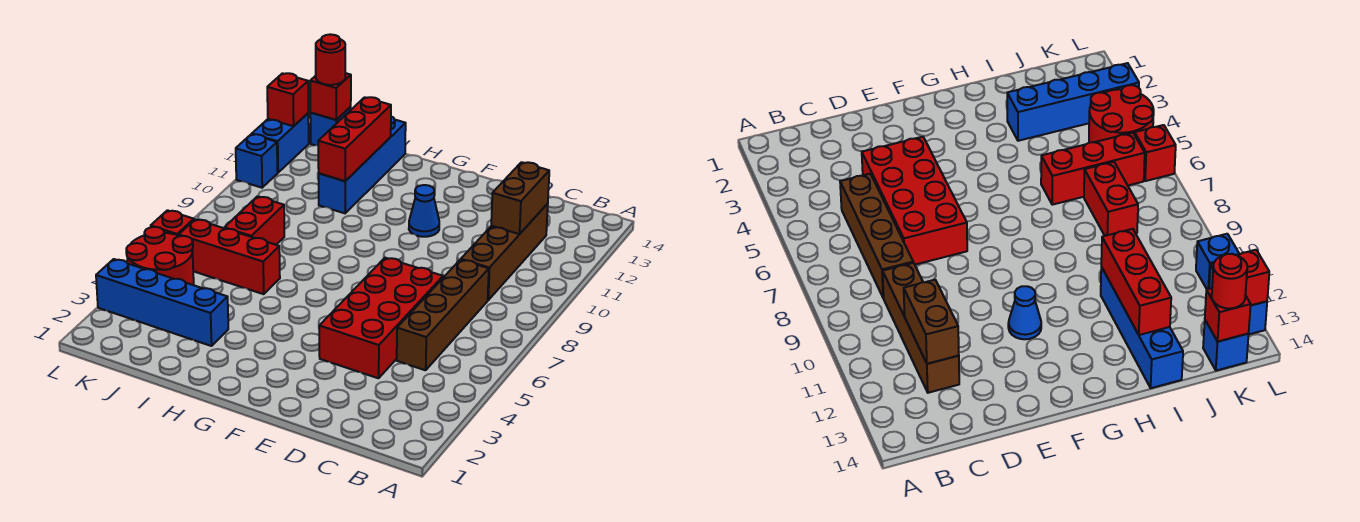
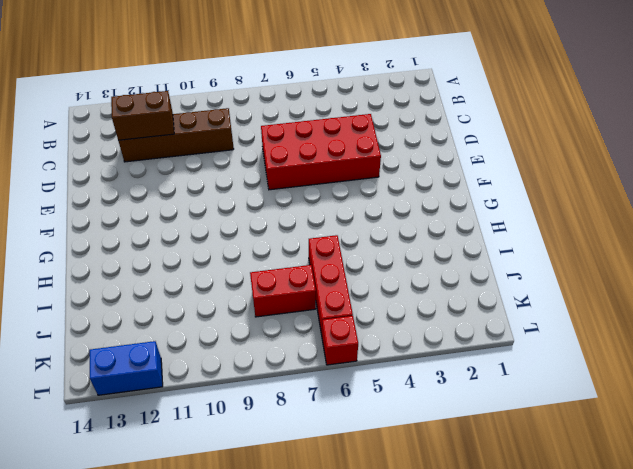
none -> brown 1x4 brick [397,260,489,370]
none -> blue 1x1 cone [409,185,439,237]
none -> blue 1x4 brick [96,259,228,346]

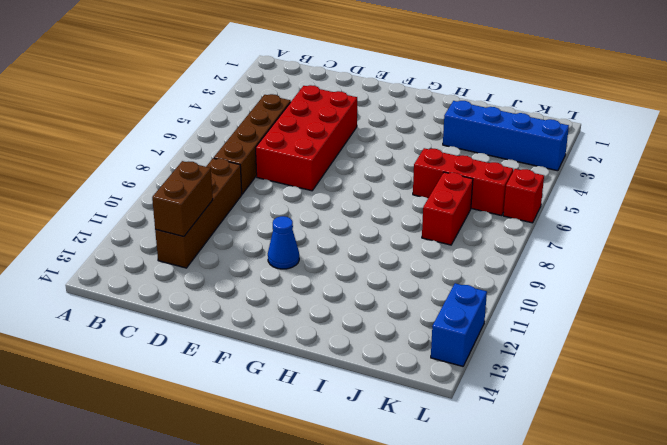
none -> blue 1x4 brick [319,117,406,213]
none -> red 2x2 round brick [126,227,194,285]
none -> blue 1x1 brick [310,107,351,146]

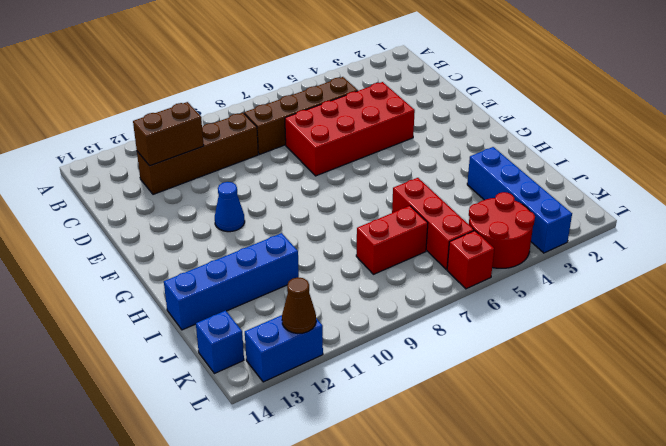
brown 1x1 cone [282,277,316,334] -> none
none -> blue 1x1 brick [236,134,277,188]
none -> red 1x3 brick [318,97,391,181]
none -> red 1x1 brick [310,73,351,120]

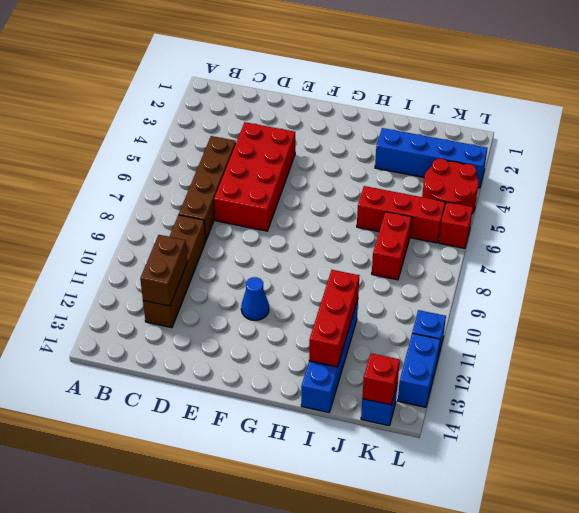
none -> red 1x1 brick [267,73,308,126]
none -> red 1x1 round brick [316,34,345,85]

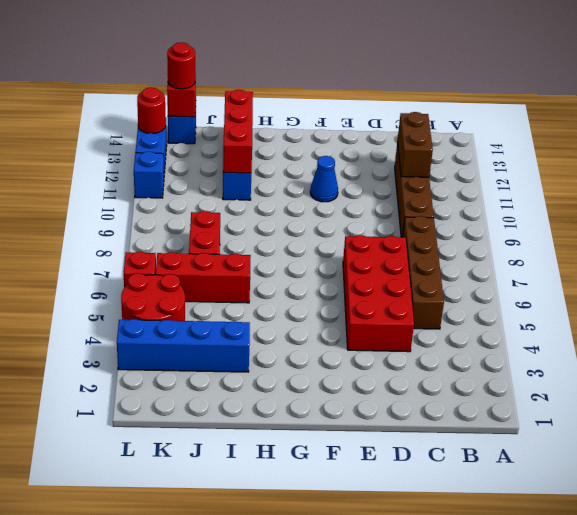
red 1x1 round brick [137,87,166,134] -> red 1x1 brick [267,73,308,126]

